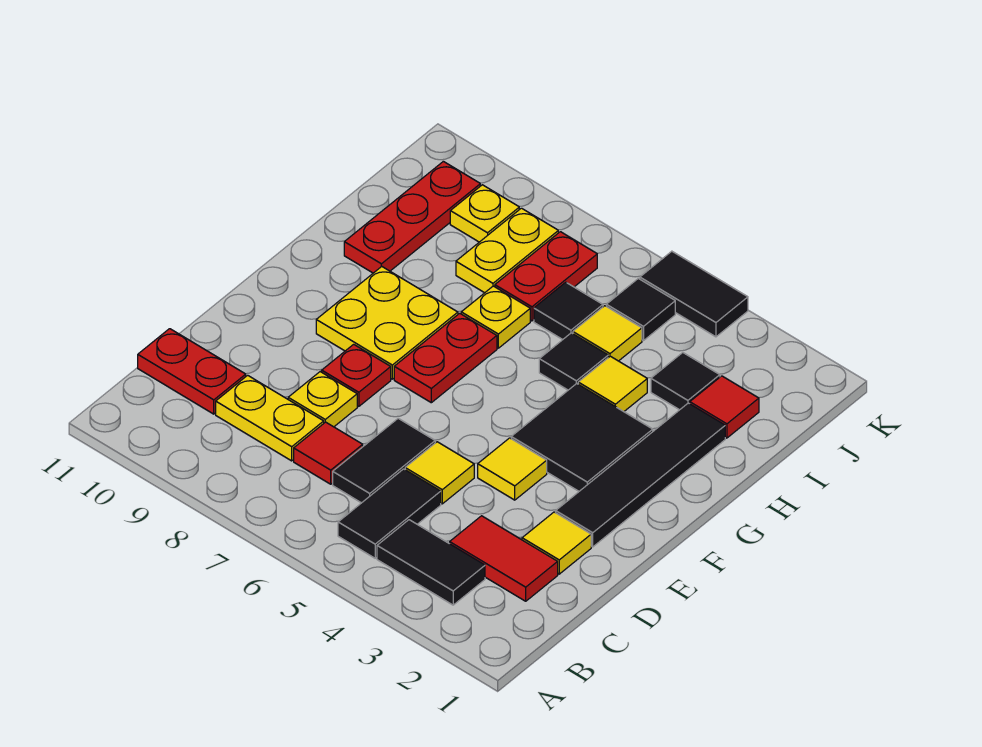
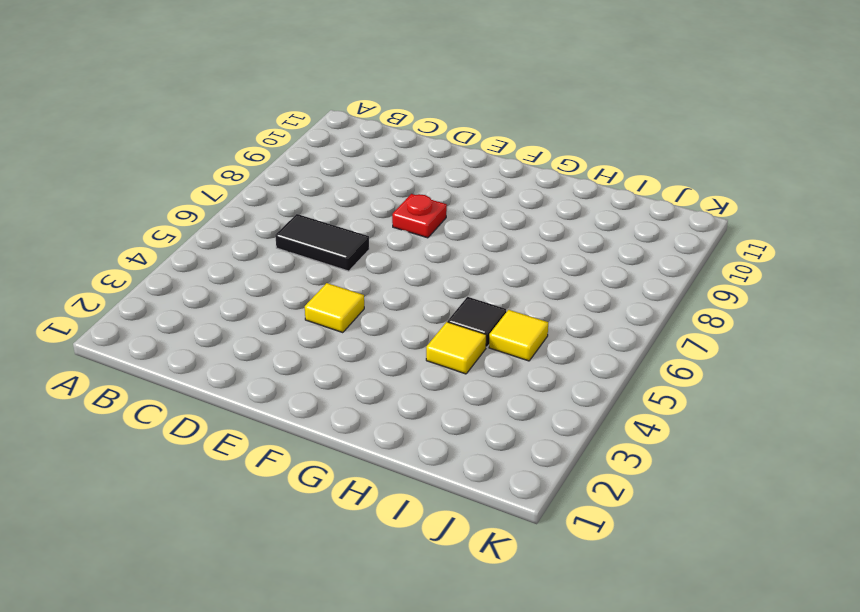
none -> black 1x2 tile [377,520,485,605]
none -> black 1x2 tile [338,469,441,558]
none -> red 1x2 tile [450,516,558,601]

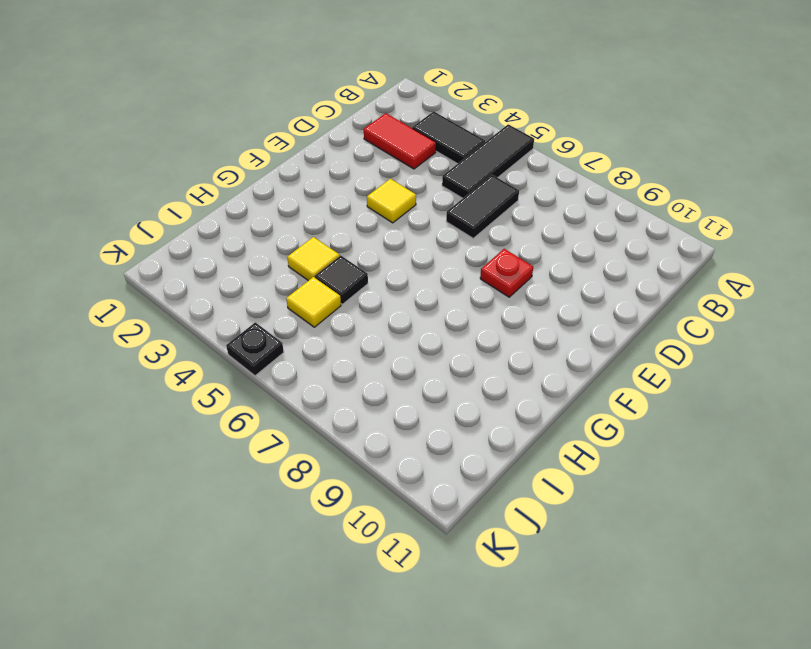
black 1x3 tile [442,124,534,198] -> black 1x2 tile [338,469,441,558]
black 1x1 plate [226,322,284,376] -> black 1x2 tile [640,251,748,337]
none -> red 1x1 tile [294,422,363,484]
none -> yellow 1x2 plate [216,375,324,461]
none -> red 1x2 plate [138,329,246,414]

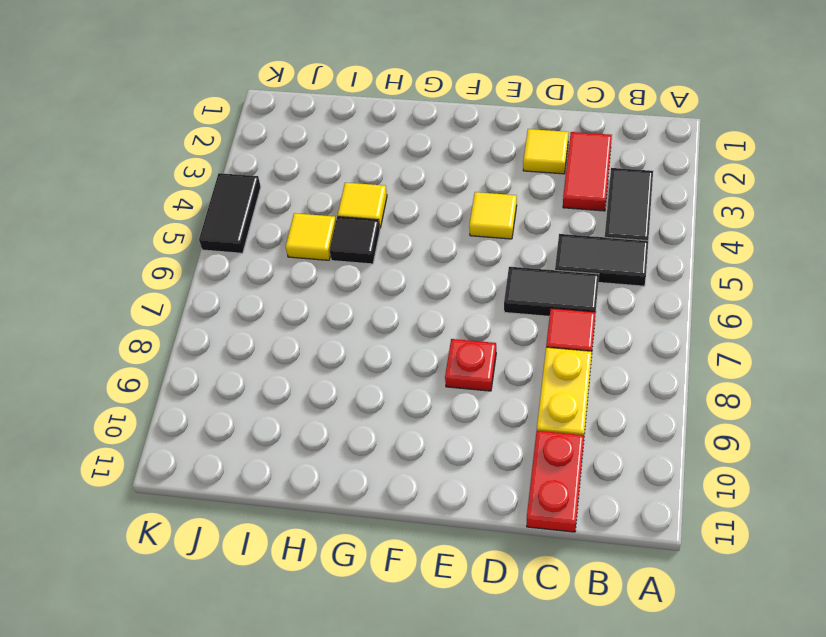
none -> yellow 1x1 tile [405,442,474,504]
none -> yellow 1x1 plate [288,372,357,427]
none -> black 1x4 tile [556,403,725,547]

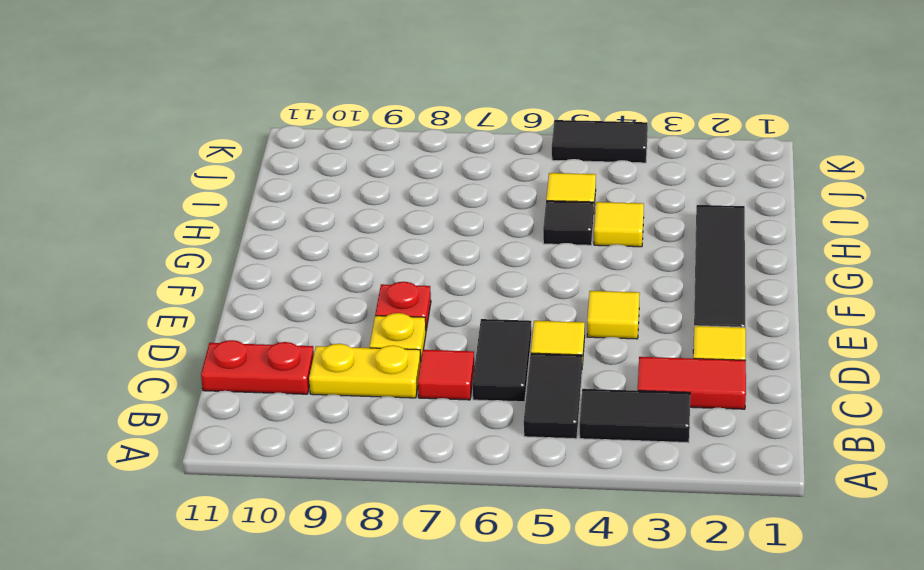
none -> black 2x2 tile [511,384,653,491]
none -> red 1x2 plate [394,313,497,403]
none -> yellow 2x2 plate [316,267,458,379]

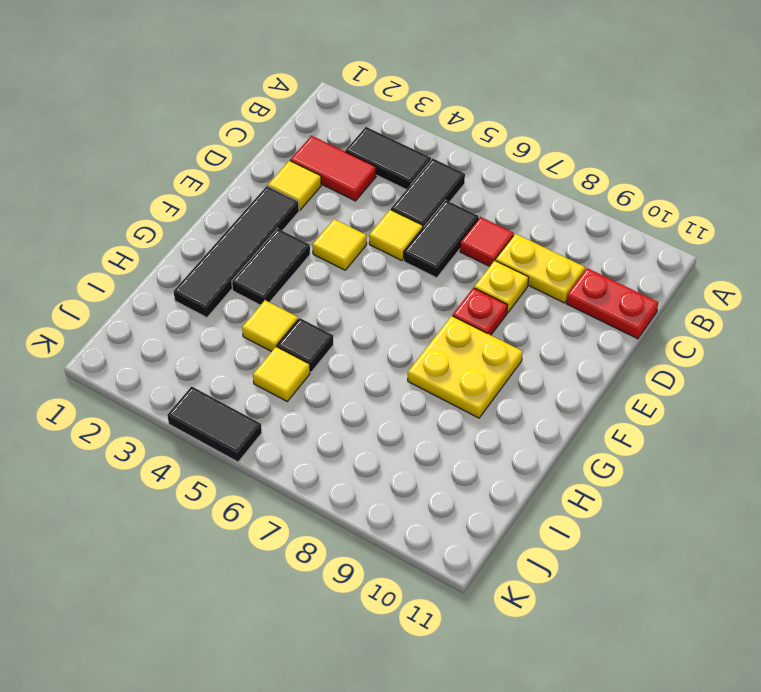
black 1x2 tile [232,229,310,305] -> black 2x2 tile [511,384,653,491]
none -> red 1x2 plate [394,313,497,403]
none -> yellow 1x1 plate [461,286,530,348]
none -> red 1x3 plate [344,161,480,273]

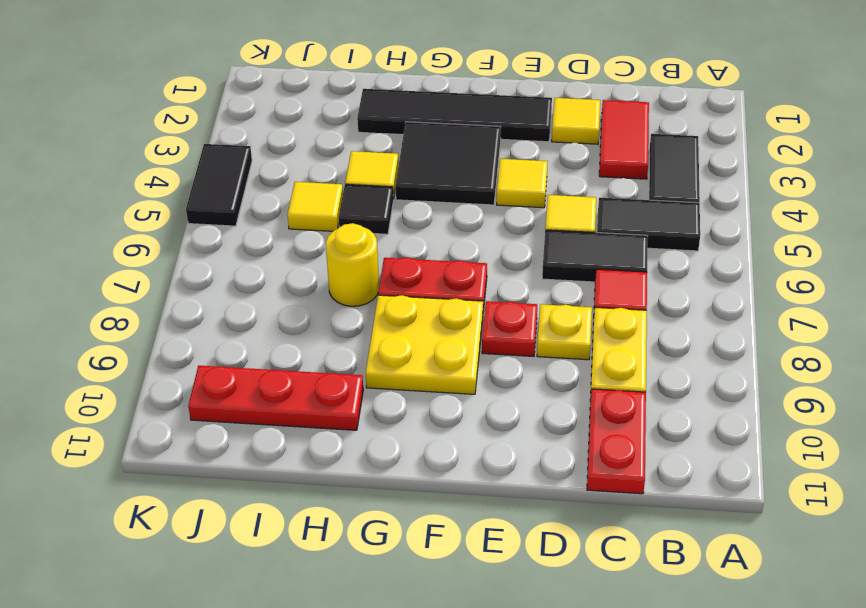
yellow 1x1 round brick [326,223,379,306] -> yellow 1x1 plate [461,286,530,348]
none -> red 1x1 tile [690,376,759,438]
none -> black 1x1 tile [651,353,720,410]
none -> black 1x1 tile [534,282,603,340]

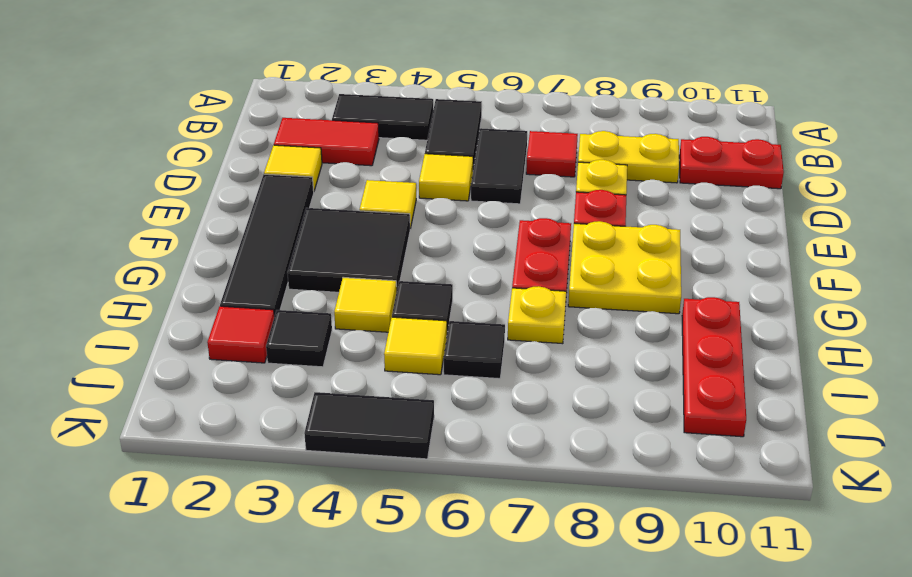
none -> red 1x2 plate [495,232,597,321]
none -> yellow 1x2 plate [456,208,558,293]
none -> black 1x1 tile [606,278,675,341]

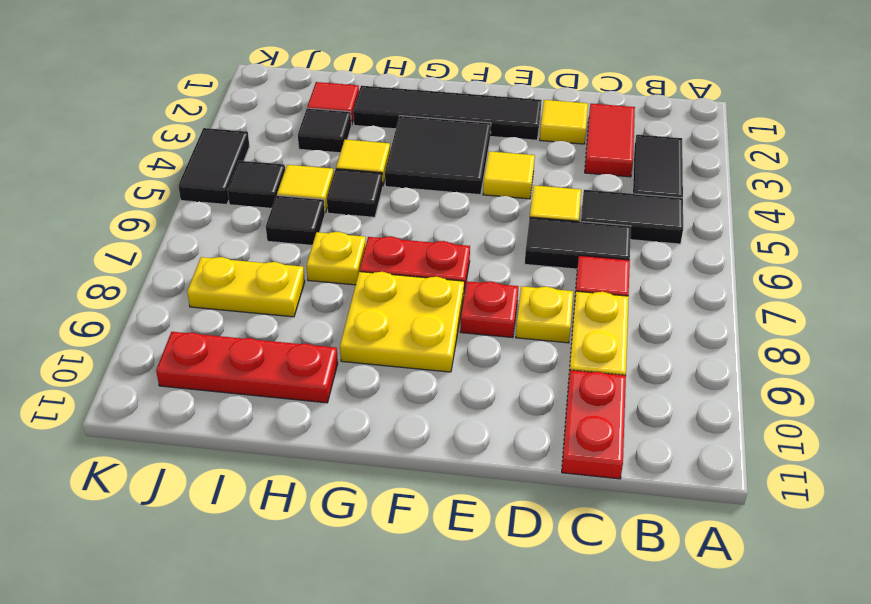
none -> red 1x2 plate [495,232,597,321]
none -> yellow 1x1 plate [450,185,519,242]

